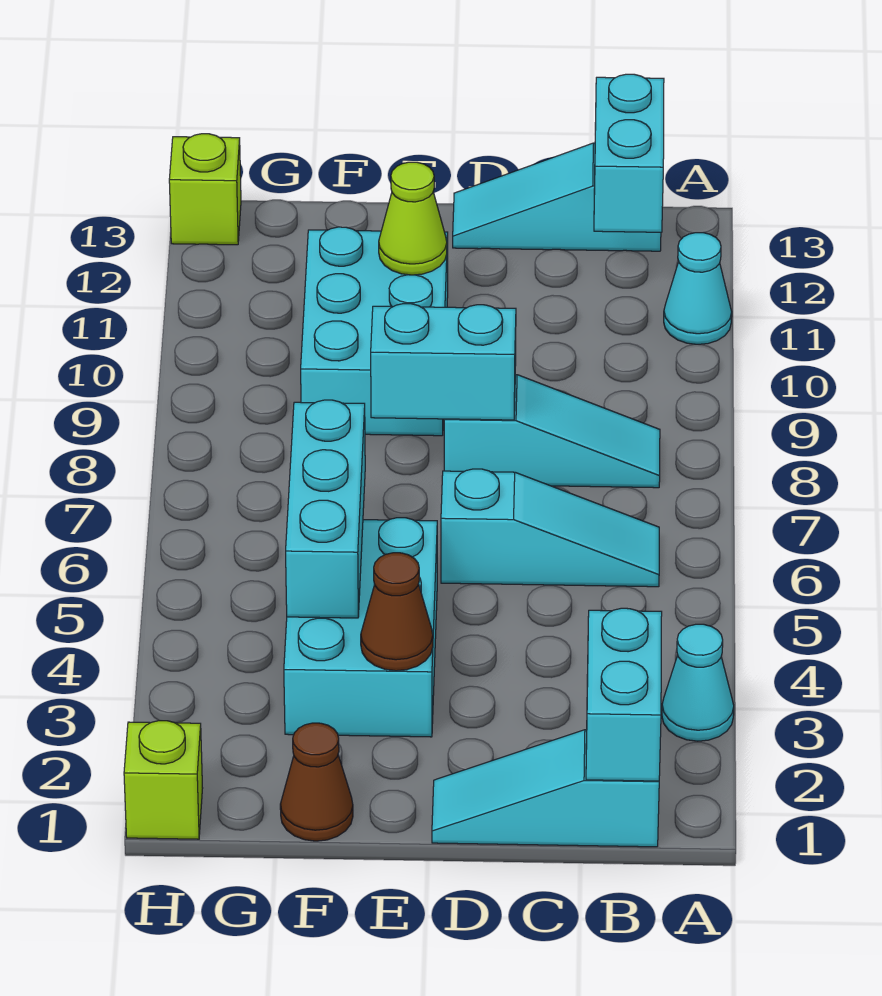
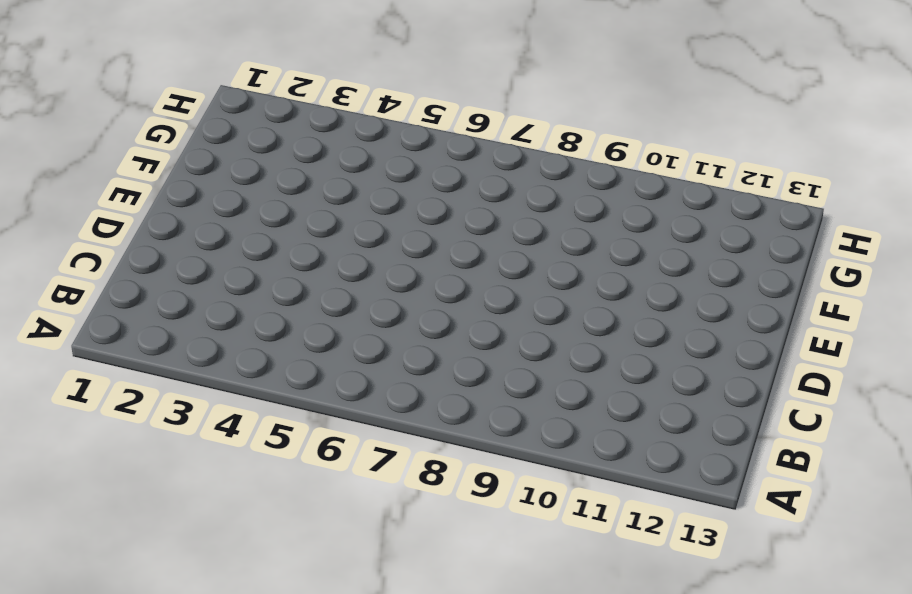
none -> cyan 1x1 cone [662,624,734,741]
none -> cyan 1x1 cone [664,233,732,344]
none -> cyan 1x3 slope [432,730,659,847]

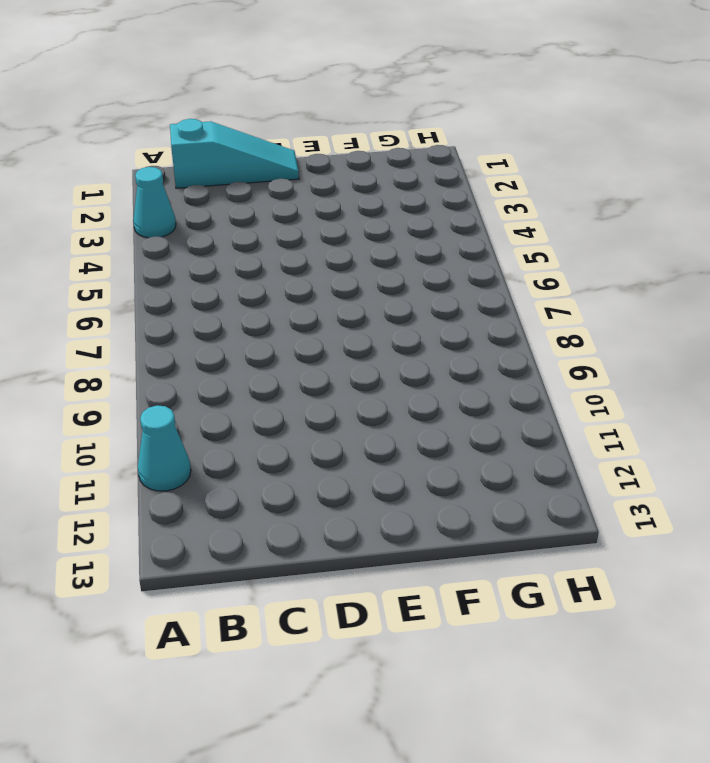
none -> cyan 1x3 slope [441,469,659,587]
none -> cyan 1x3 slope [444,375,660,488]
none -> cyan 1x3 slope [453,143,661,251]

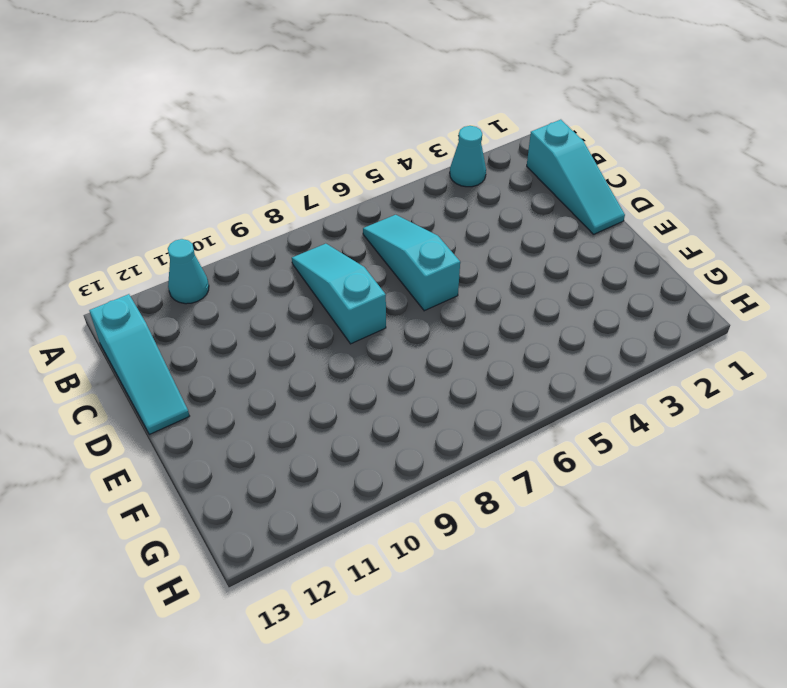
none -> cyan 2x3 brick [284,518,437,737]
none -> cyan 2x3 brick [301,227,448,436]
none -> brown 1x1 cone [280,723,353,841]

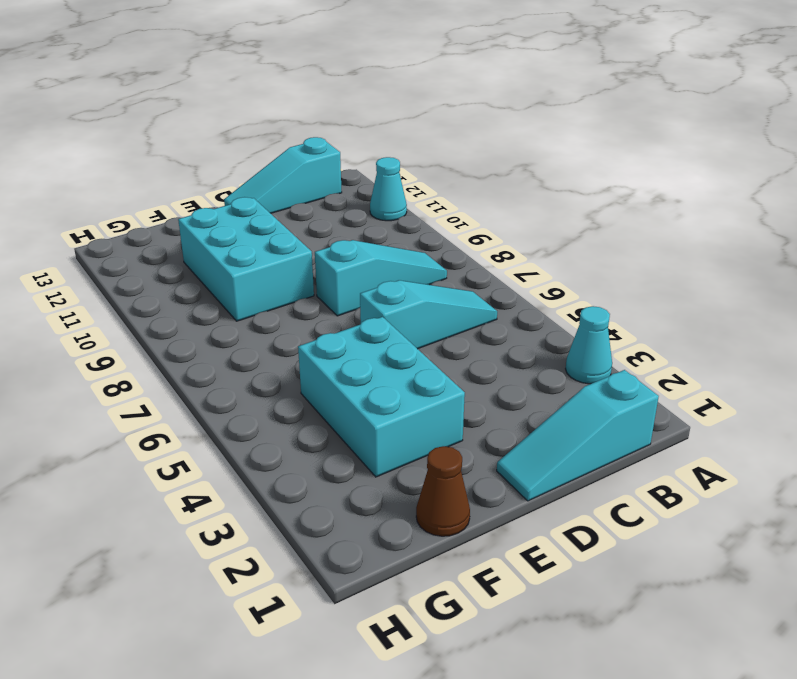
none -> lime 1x1 brick [124,721,203,839]
none -> lime 1x1 brick [169,134,241,245]
none -> cyan 1x2 brick [586,608,662,781]

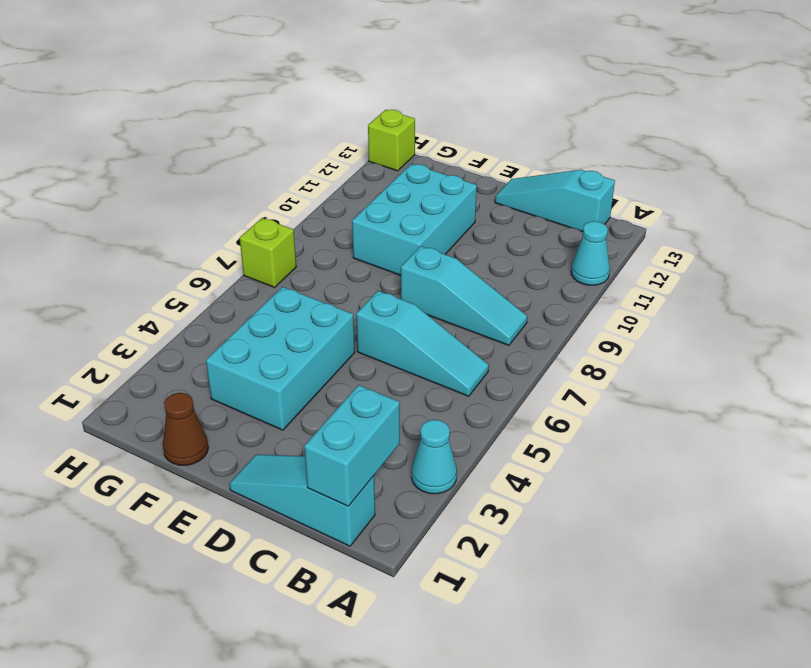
lime 1x1 brick [240,218,296,287] -> lime 1x1 brick moved to [124,721,203,839]
none -> cyan 1x2 brick [594,74,664,232]
none -> cyan 1x2 brick [371,304,516,420]
none -> brown 1x1 cone [361,553,433,671]

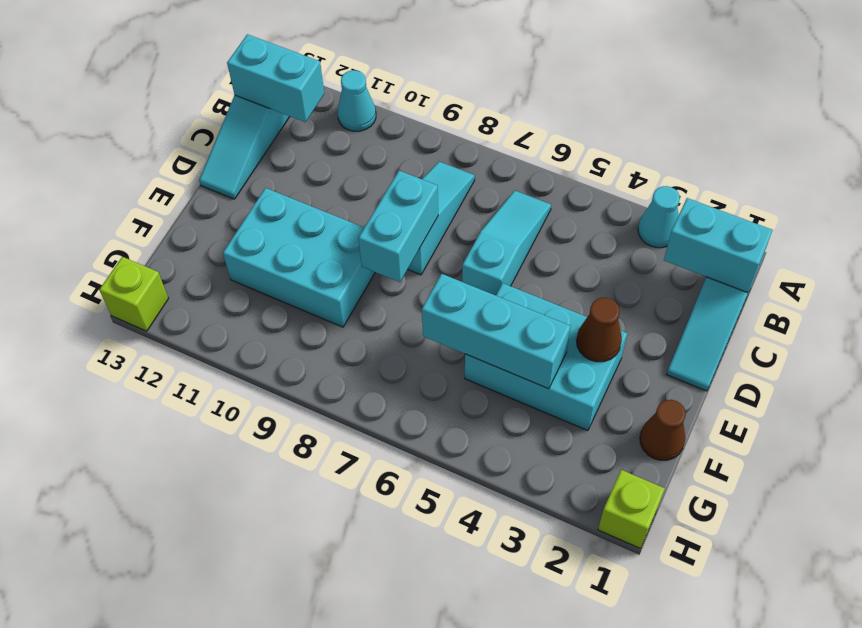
none -> lime 1x1 cone [379,162,447,275]

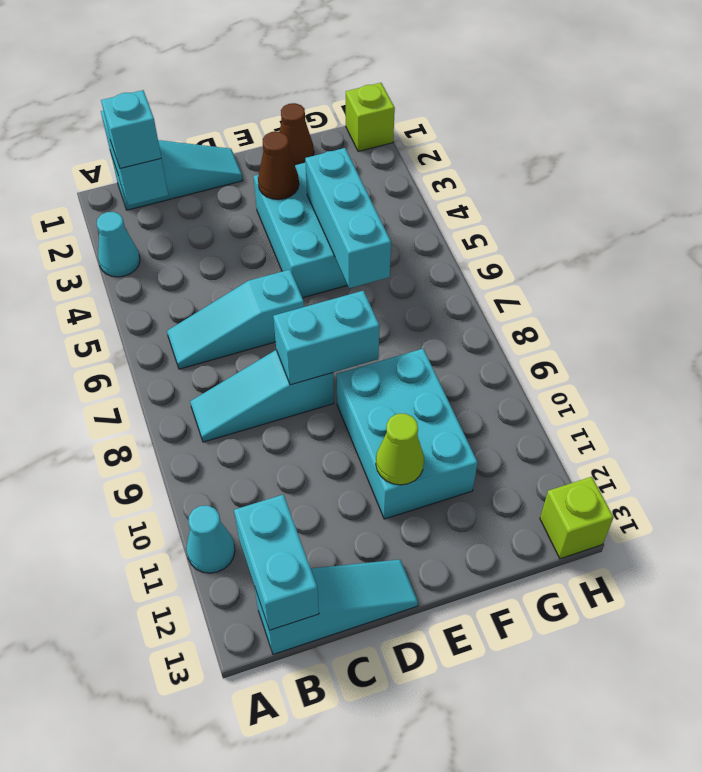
cyan 1x1 brick [101,90,161,168] -> none

